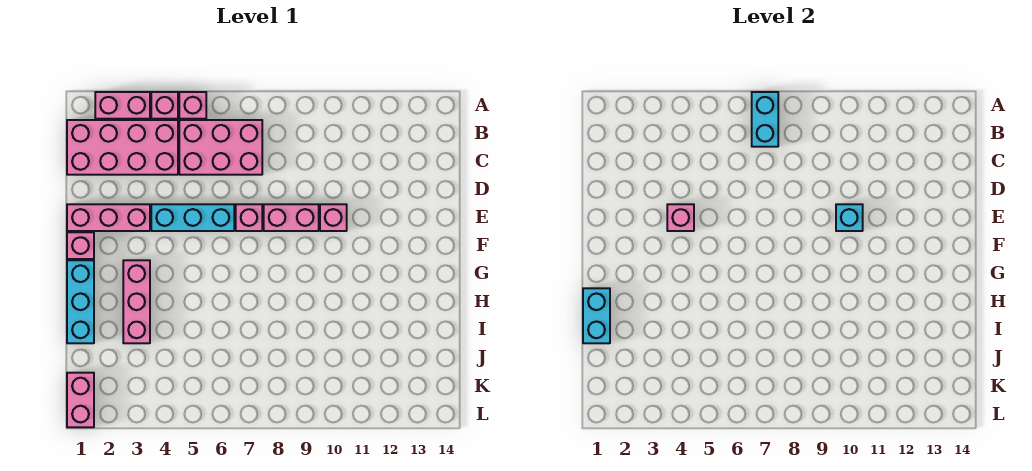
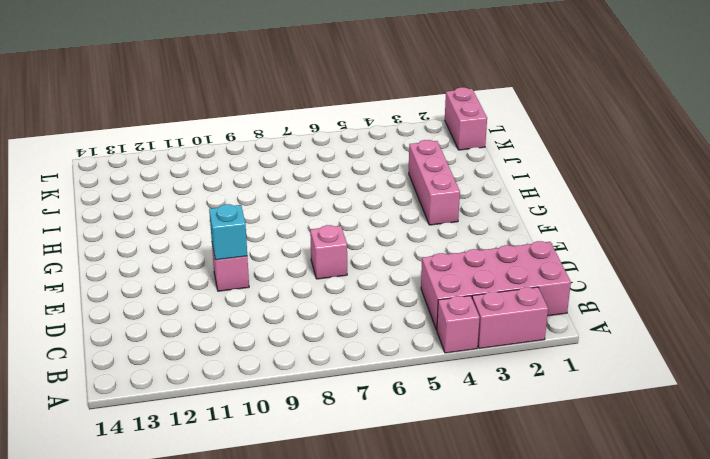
none -> pink 1x1 brick [179,92,206,119]
none -> pink 2x3 brick [179,120,262,175]
none -> pink 1x3 brick [67,204,150,231]

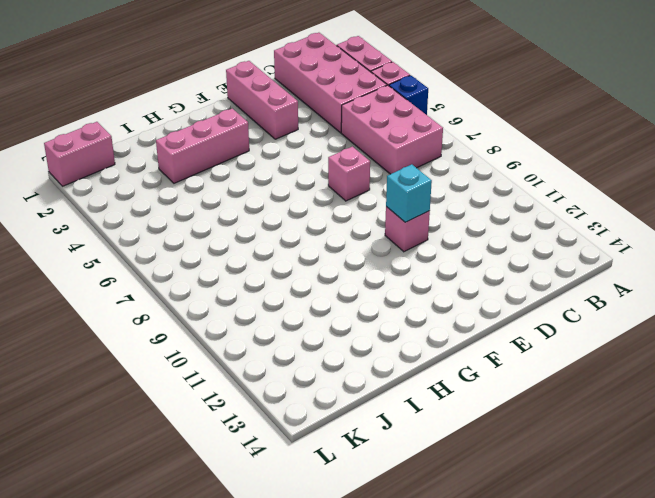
blue 1x1 brick [389,75,428,115] -> pink 1x1 brick [179,92,206,119]
none -> cyan 1x3 brick [151,204,234,231]
none -> pink 1x2 brick [264,204,319,231]
none -> pink 1x1 brick [67,232,94,259]

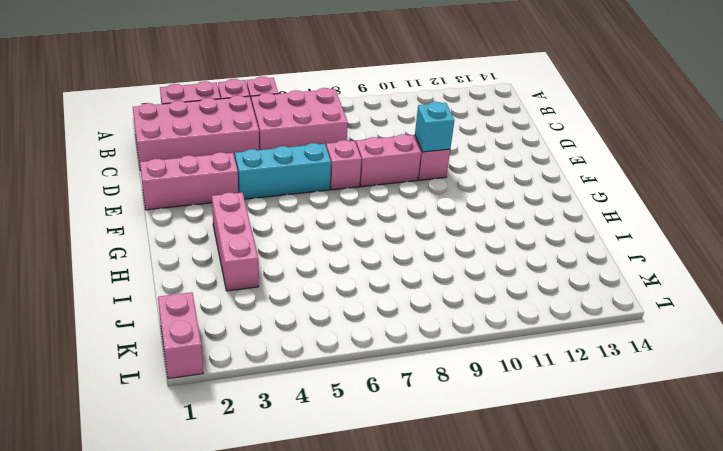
none -> pink 1x1 brick [67,232,94,259]
none -> cyan 1x3 brick [67,260,94,343]
none -> cyan 1x2 brick [752,92,778,147]

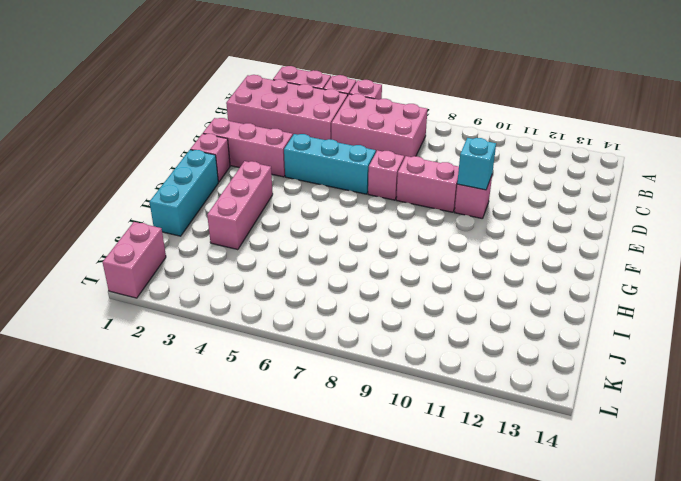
none -> cyan 1x2 brick [752,92,778,147]
none -> pink 1x1 brick [667,204,694,231]
none -> cyan 1x2 brick [583,288,610,343]

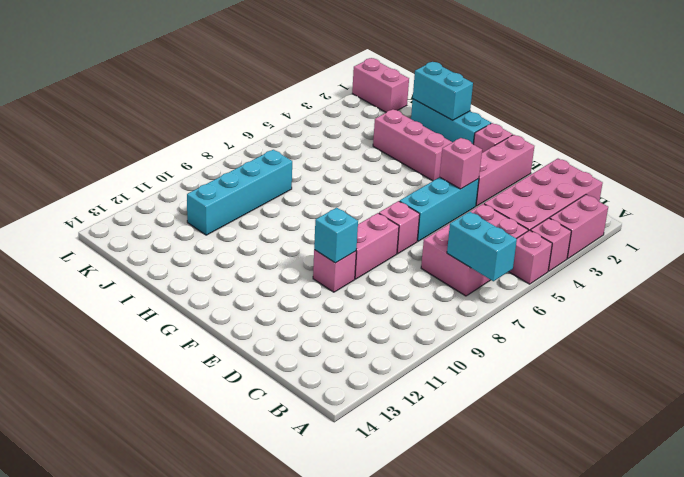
cyan 1x4 brick [187,150,292,235] -> none

